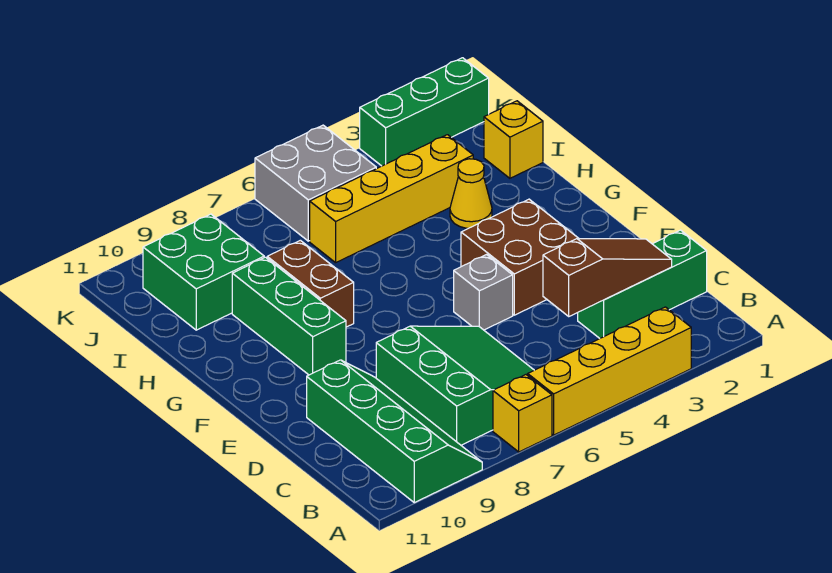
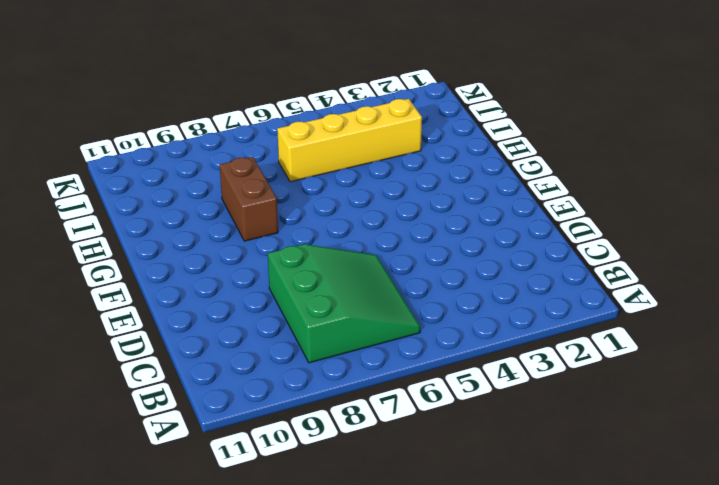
none -> yellow 1x4 brick [528,307,691,435]
none -> yellow 1x1 brick [493,375,552,452]
none -> green 2x4 slope [307,360,482,503]

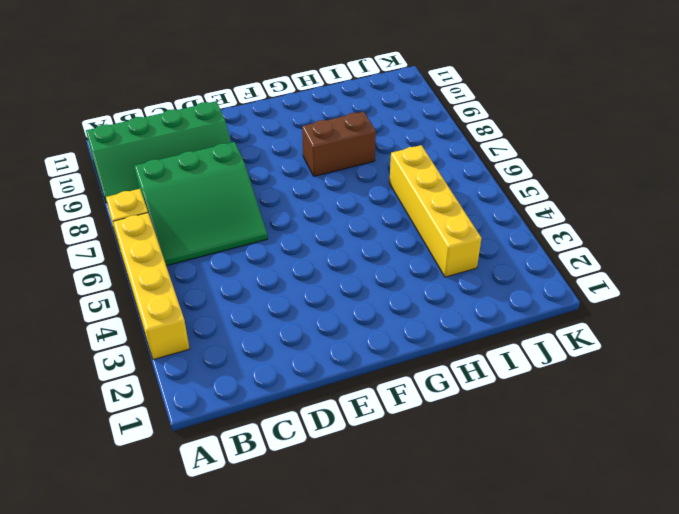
none -> green 1x3 brick [578,230,707,338]
none -> brown 2x2 brick [461,199,579,315]
none -> grey 1x1 brick [454,255,513,330]

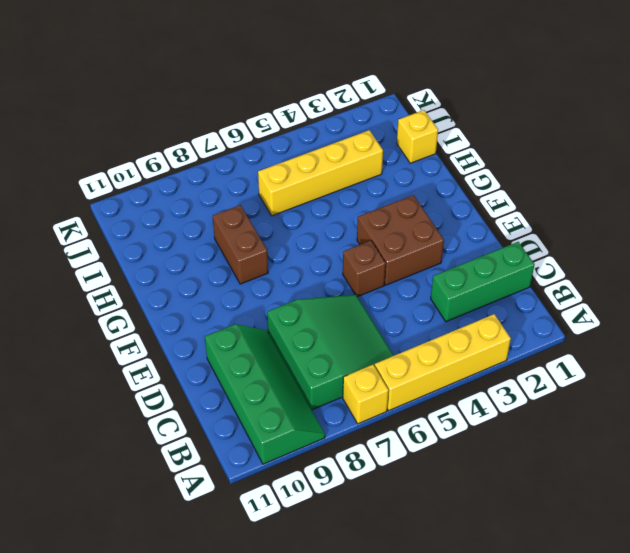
brown 1x1 brick [343,241,386,297] -> grey 1x1 brick [454,255,513,330]
none -> green 1x3 brick [232,257,346,375]
none -> yellow 1x1 cone [450,159,492,228]
none -> green 2x2 brick [143,214,264,330]

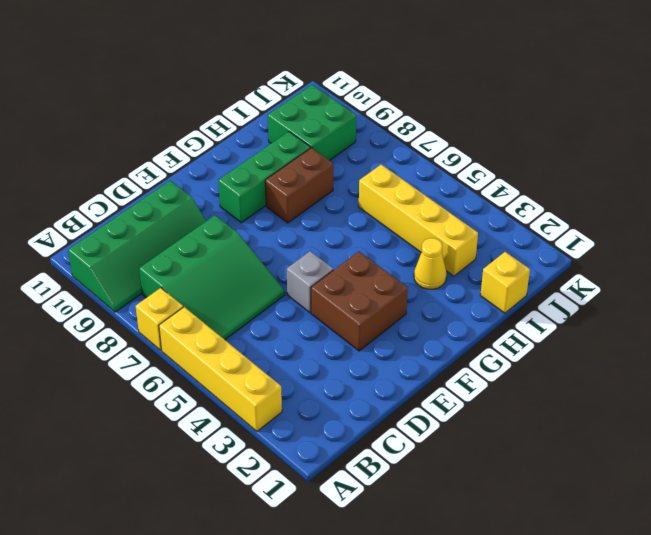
none -> green 1x3 brick [578,230,707,338]
none -> grey 2x2 brick [255,125,376,241]
none -> green 1x3 brick [360,58,489,166]

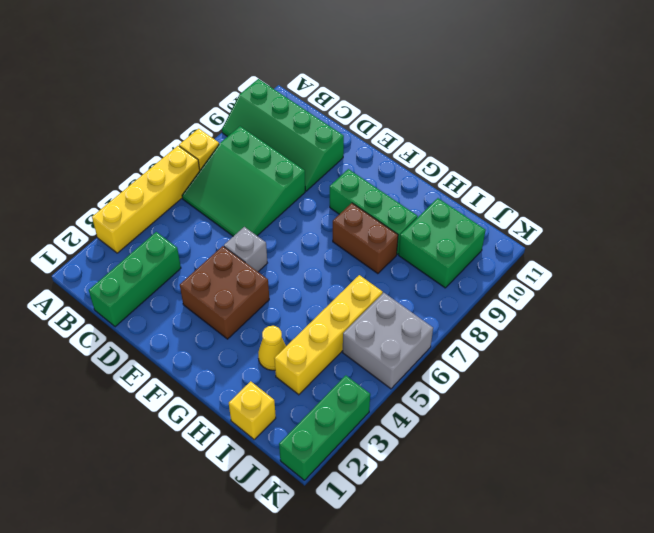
none -> brown 1x3 slope [543,239,672,316]

